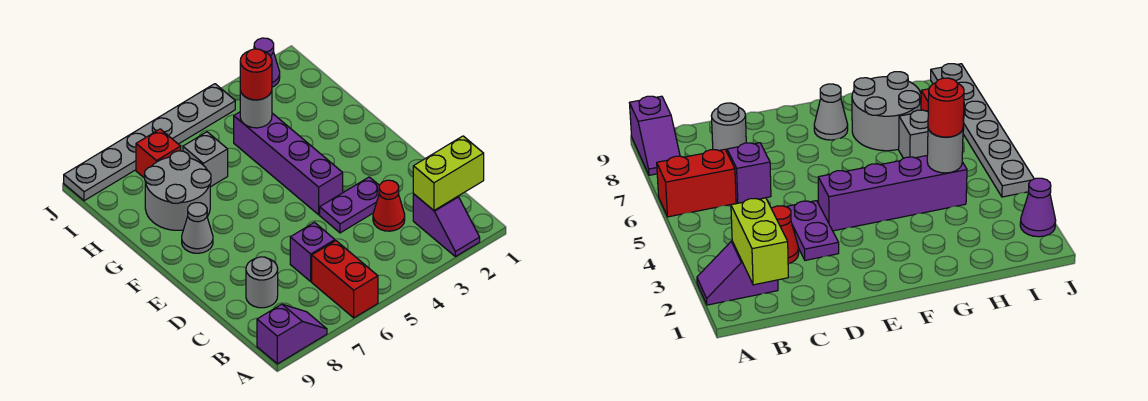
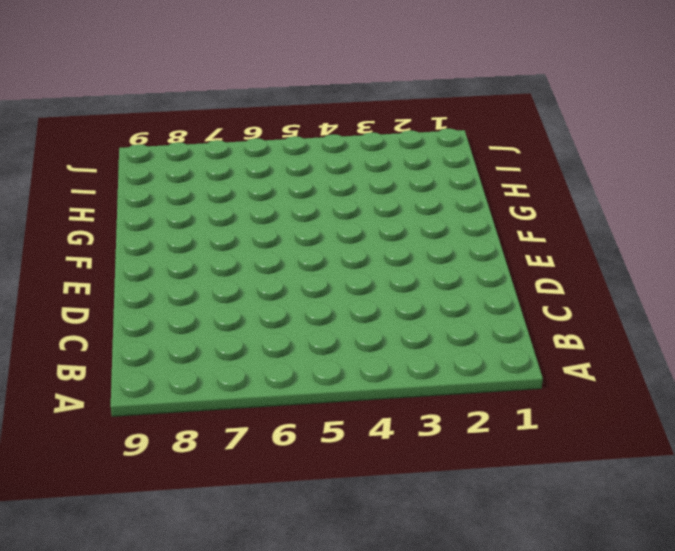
none -> purple 1x2 slope [413,194,480,257]
none -> red 1x2 brick [312,241,378,318]
none -> purple 1x2 slope [257,304,327,364]

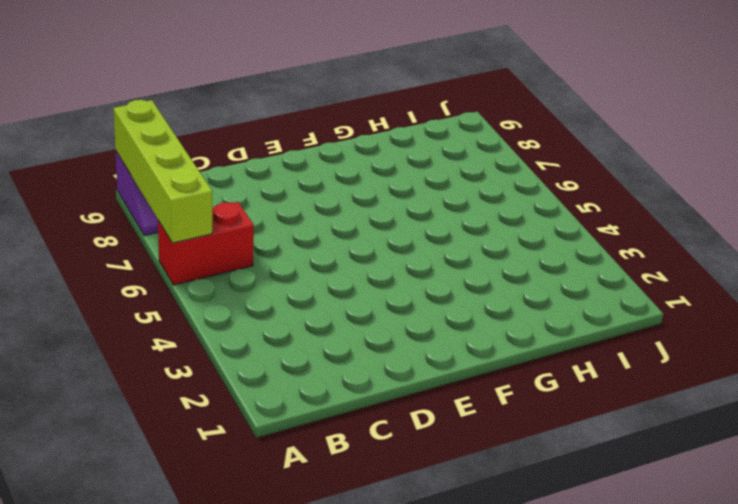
lime 1x4 brick [114,100,212,243] -> none
none -> purple 1x2 slope [413,194,480,257]
none -> red 1x1 cone [373,180,405,231]
none -> purple 1x1 brick [290,222,335,281]

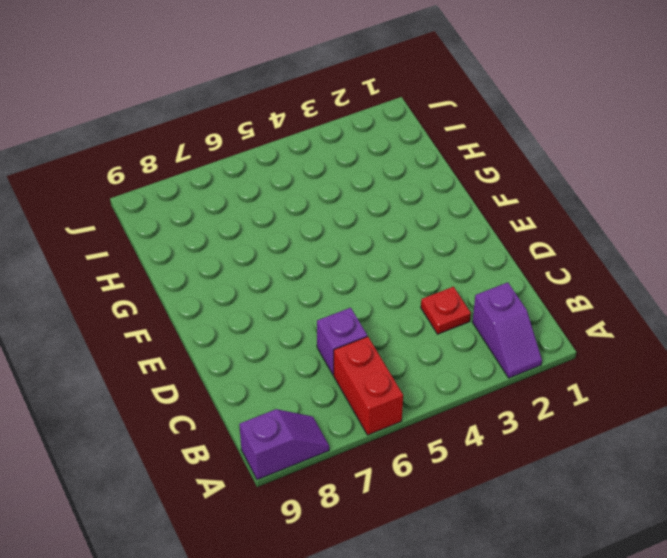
red 1x1 plate [421,287,471,334] -> red 1x1 cone [373,180,405,231]
none -> grey 1x1 round brick [246,257,278,308]
none -> purple 1x2 plate [320,177,379,233]
none -> purple 1x4 brick [234,112,343,215]

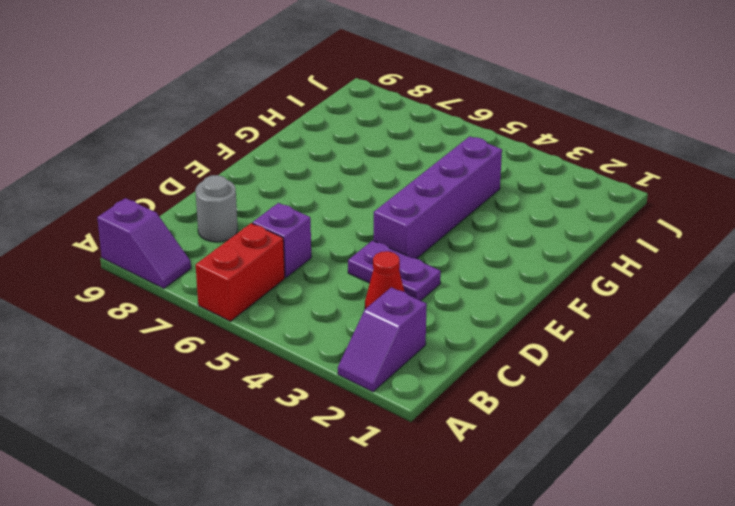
none -> grey 1x1 cone [182,203,213,253]
none -> grey 2x2 round brick [145,151,211,230]
none -> grey 1x1 brick [183,132,228,187]

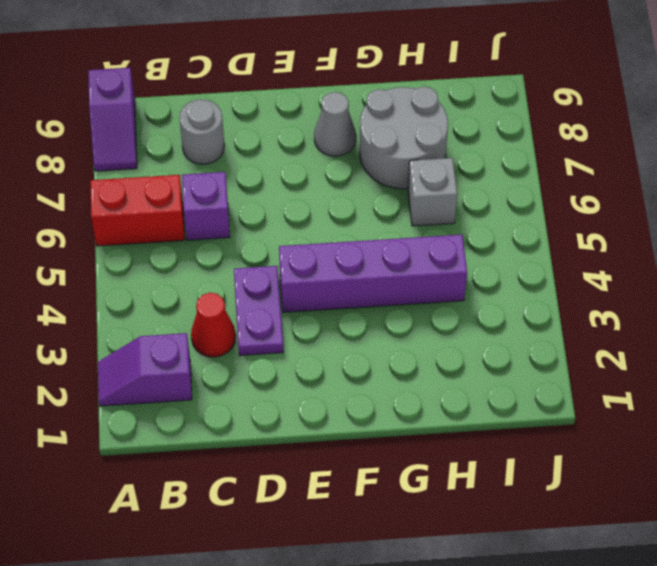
none -> red 1x1 brick [136,129,181,178]
none -> purple 1x1 cone [254,38,280,87]
none -> grey 1x6 plate [64,84,235,201]

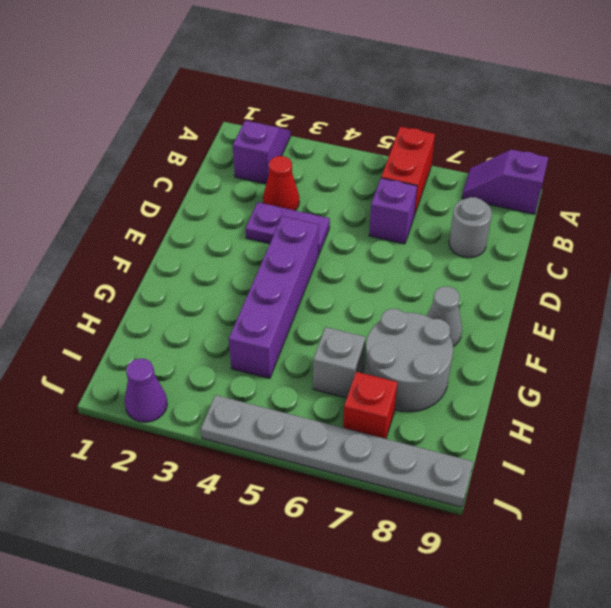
none -> lime 1x2 brick [413,136,484,210]
none -> grey 1x1 round brick [240,91,272,128]
none -> red 1x1 round brick [240,49,272,100]

